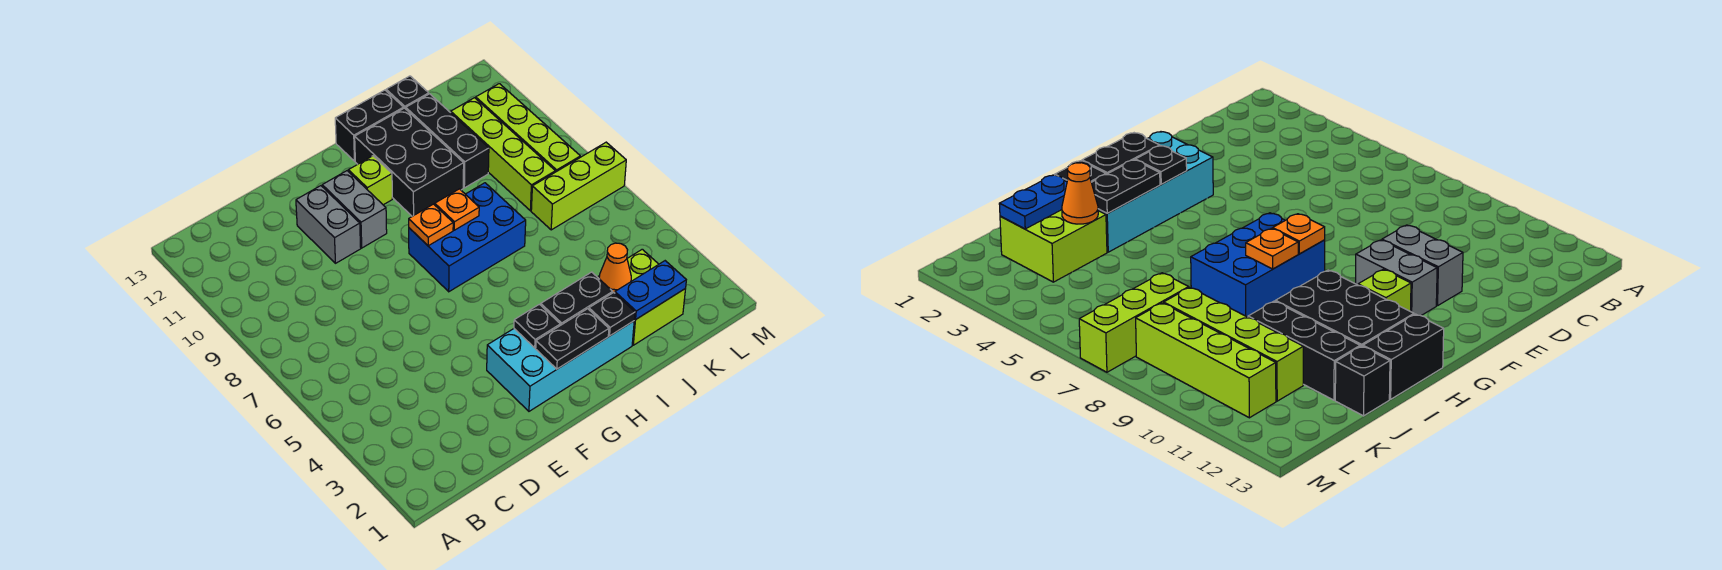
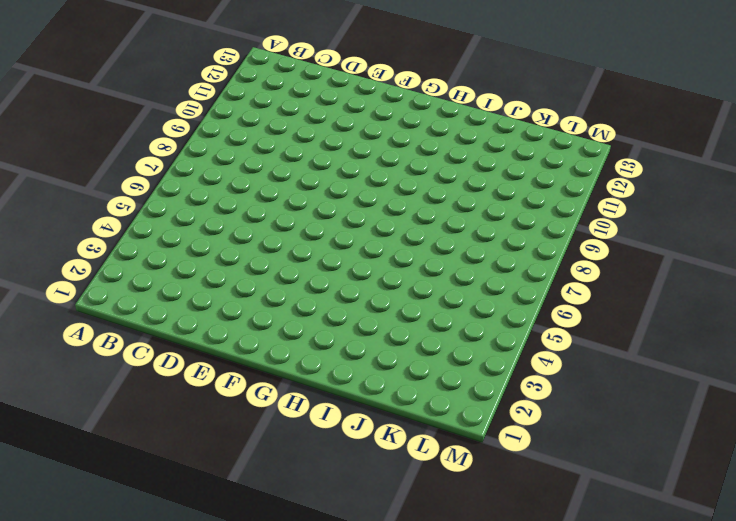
none -> grey 1x2 brick [296,186,361,263]
none -> cyan 2x4 brick [487,321,634,411]
none -> grey 1x2 brick [322,171,387,248]

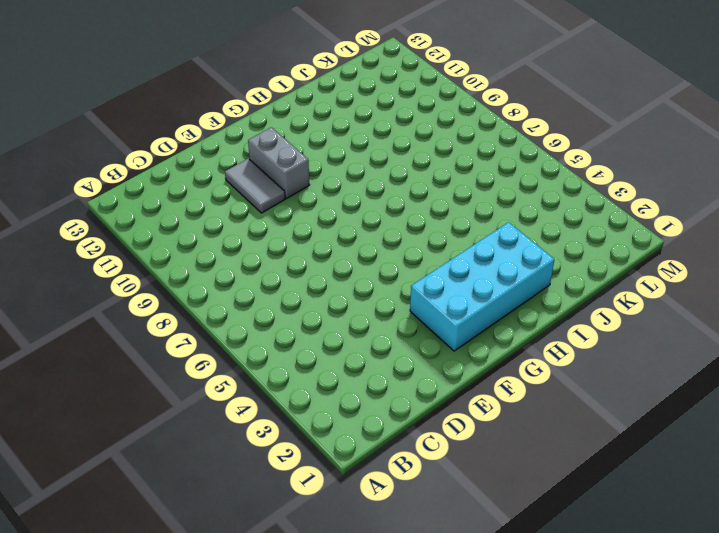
grey 1x2 tile [225,158,285,213] -> grey 1x2 brick [296,186,361,263]
none -> blue 2x3 brick [409,183,526,292]
none -> lime 1x1 brick [348,156,392,205]
none -> black 2x3 brick [355,108,464,216]

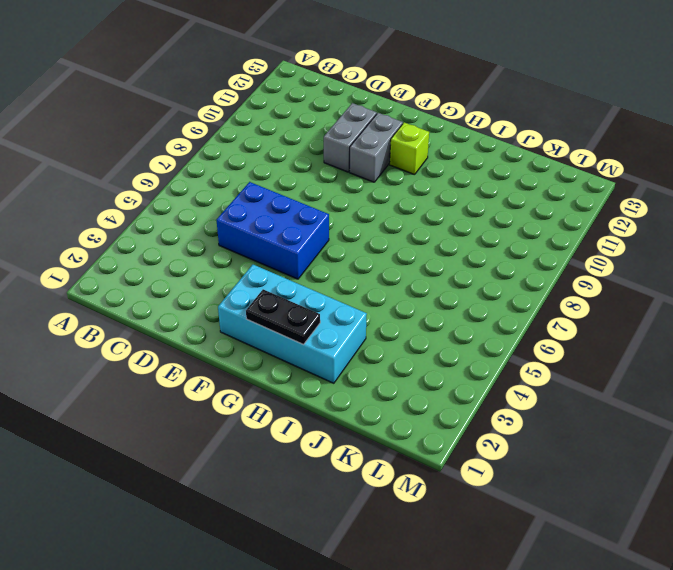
blue 2x3 brick [217,182,329,279] -> blue 2x3 brick moved to [409,183,526,292]
none -> black 2x3 brick [355,108,464,216]
none -> black 1x2 brick [335,90,404,161]
none -> lime 2x2 brick [598,249,685,345]

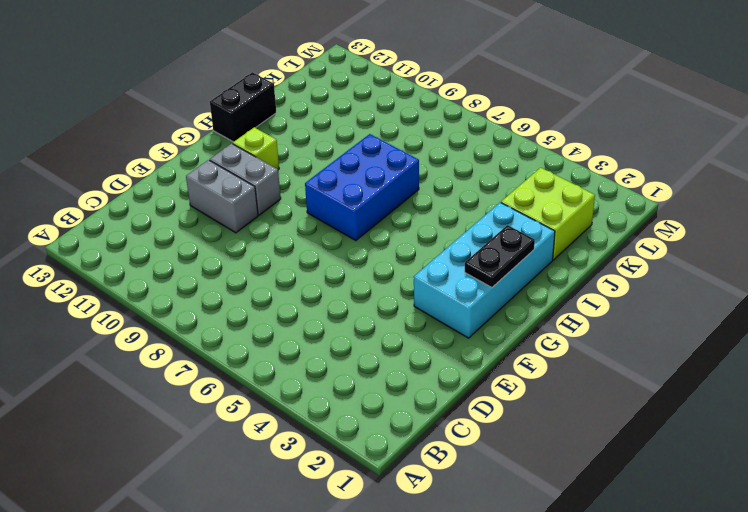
none -> black 2x3 brick [355,108,464,216]
none -> black 1x3 brick [406,94,489,188]
none -> black 1x1 brick [386,76,429,109]

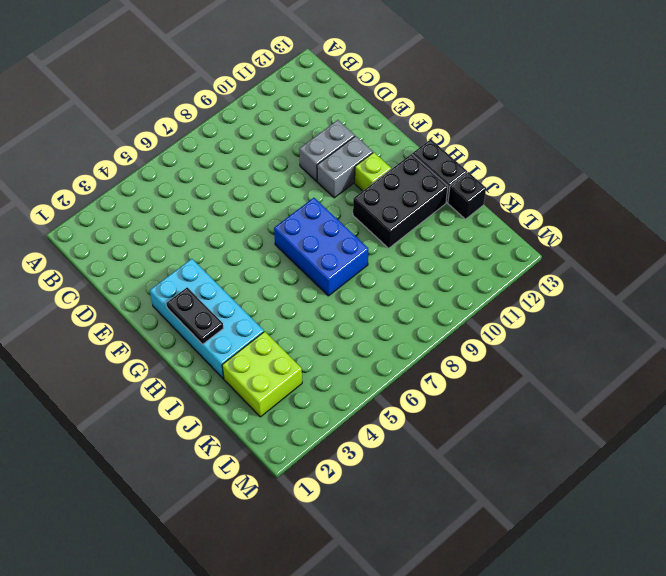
none -> black 1x3 brick [406,94,489,188]
none -> lime 1x3 brick [531,142,626,230]
none -> lime 1x4 brick [451,98,555,211]

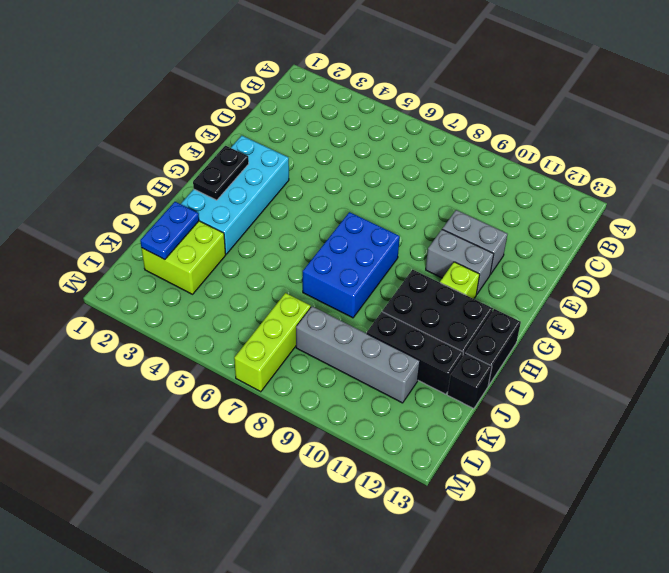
grey 1x4 brick [296,306,420,403] -> lime 1x4 brick [451,98,555,211]
none -> lime 1x4 brick [476,84,580,172]
none -> black 1x1 plate [514,304,560,348]
none -> orange 1x1 plate [409,204,453,246]

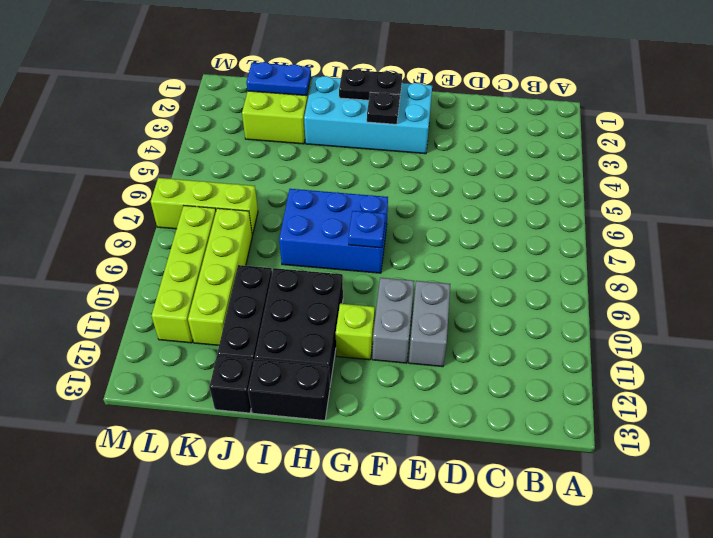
blue 1x1 plate [348,211,385,248] -> orange 1x1 plate [409,204,453,246]
none -> black 1x2 plate [541,272,613,325]
none -> orange 1x1 plate [435,189,479,230]
none -> black 1x1 plate [589,293,635,336]

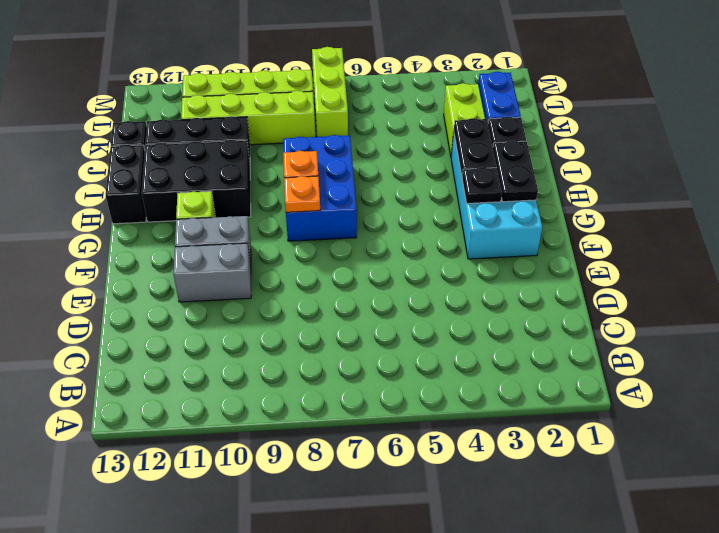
none -> orange 1x1 cone [599,243,631,293]

